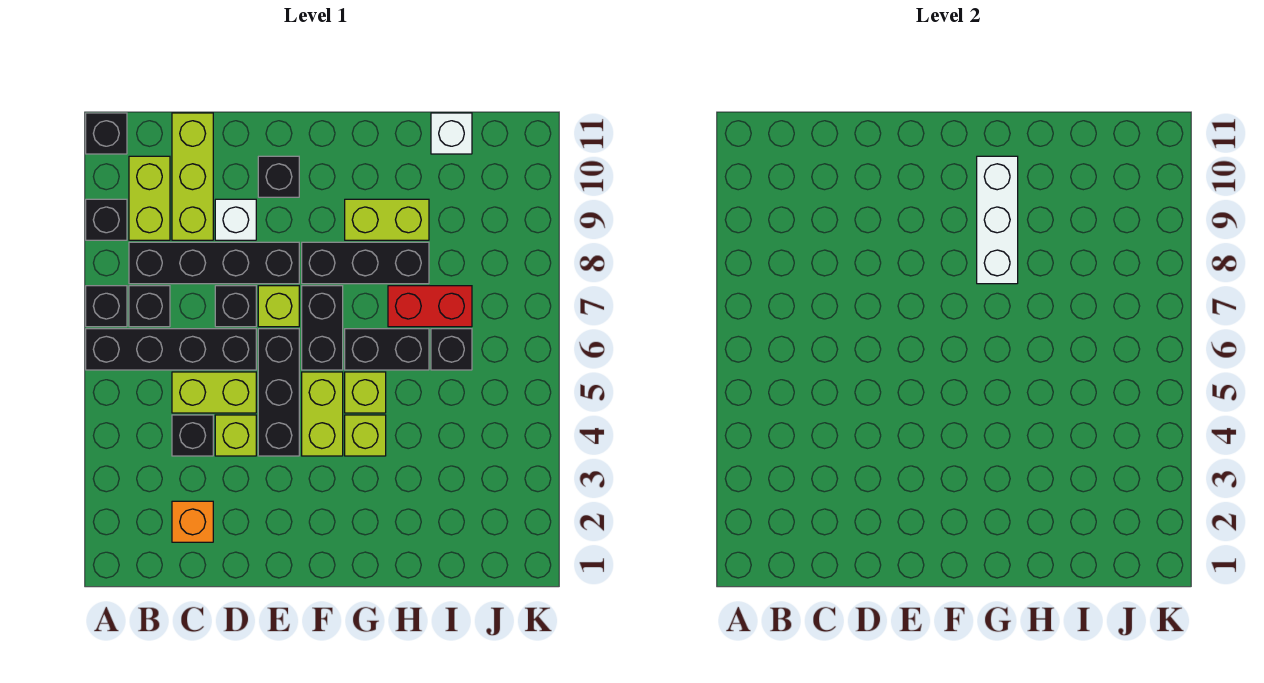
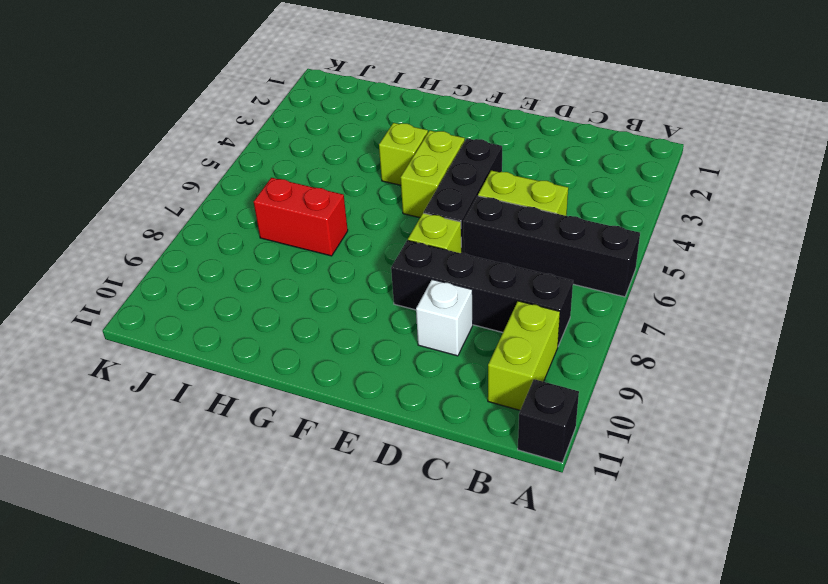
none -> black 1x1 brick [86,286,127,327]
none -> black 1x1 brick [86,199,127,240]
none -> black 1x1 brick [129,286,170,327]

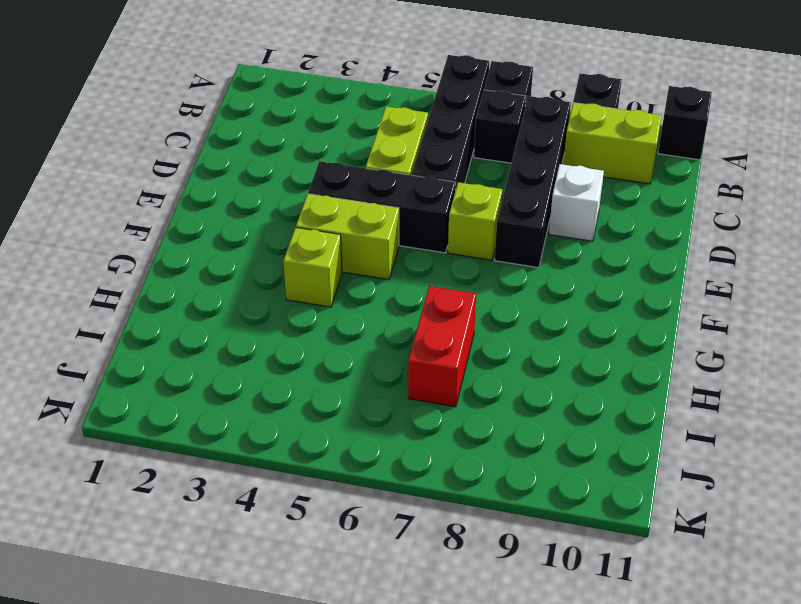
none -> orange 1x1 brick [172,501,213,542]
none -> black 1x1 brick [172,415,213,456]
none -> lime 1x3 brick [172,113,213,240]

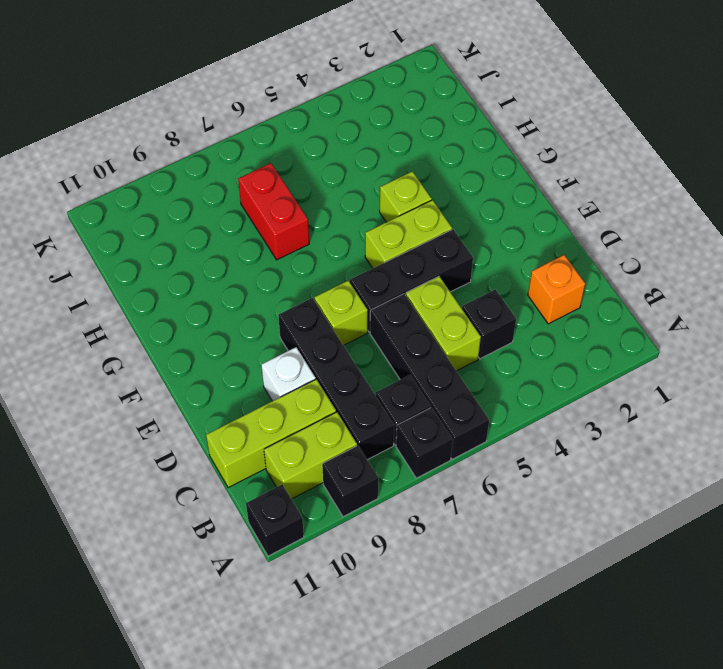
none -> lime 1x1 brick [215,415,256,456]
none -> black 1x1 brick [215,286,256,327]
none -> black 1x1 brick [258,156,299,197]

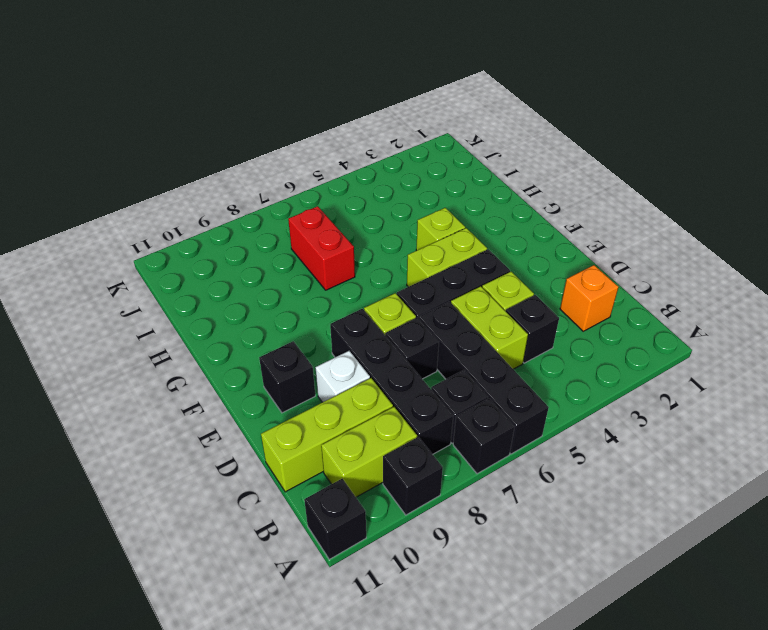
none -> black 1x2 brick [302,286,343,370]
none -> black 1x3 brick [302,242,429,284]
none -> lime 1x1 brick [345,372,386,413]

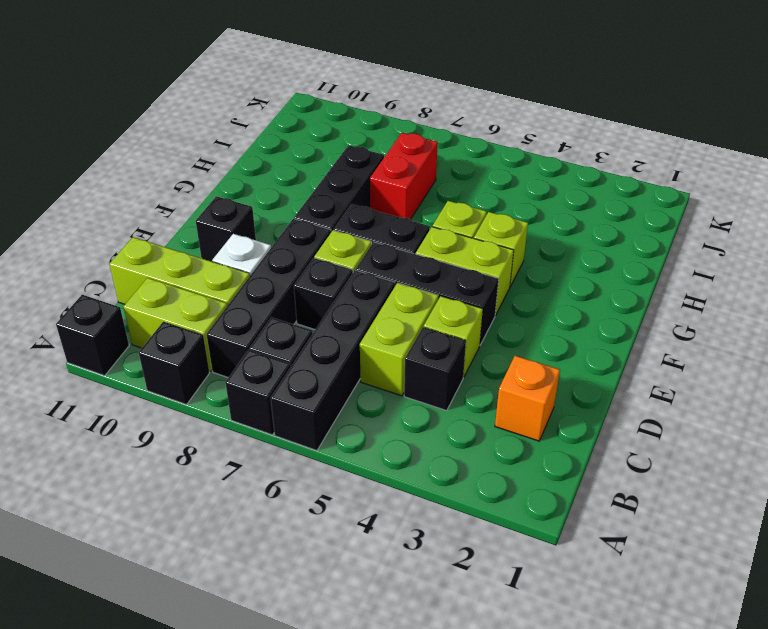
none -> black 1x2 brick [345,329,429,370]
none -> lime 1x2 brick [345,199,429,240]
none -> black 1x1 brick [431,329,472,370]

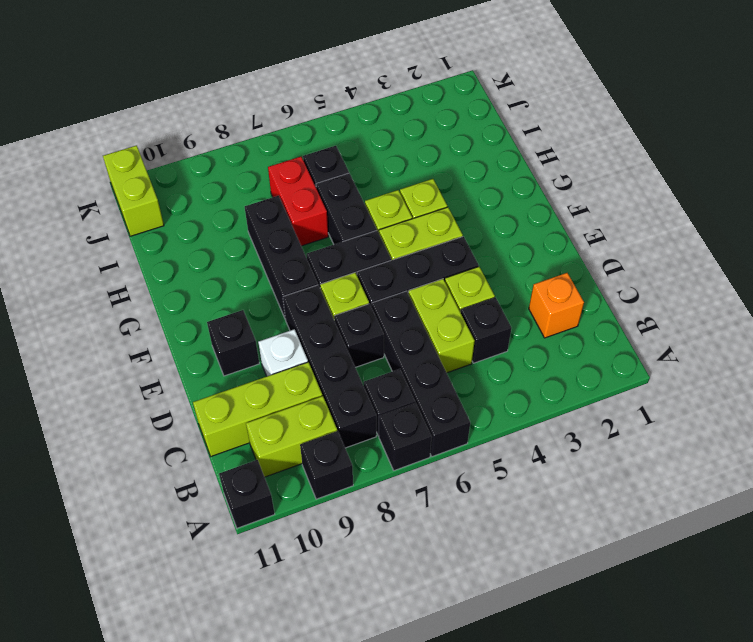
lime 1x2 brick [103,145,164,236] -> lime 1x2 brick moved to [345,199,429,240]
none -> white 1x1 brick [431,113,472,154]
none -> white 1x3 brick [977,156,1018,284]

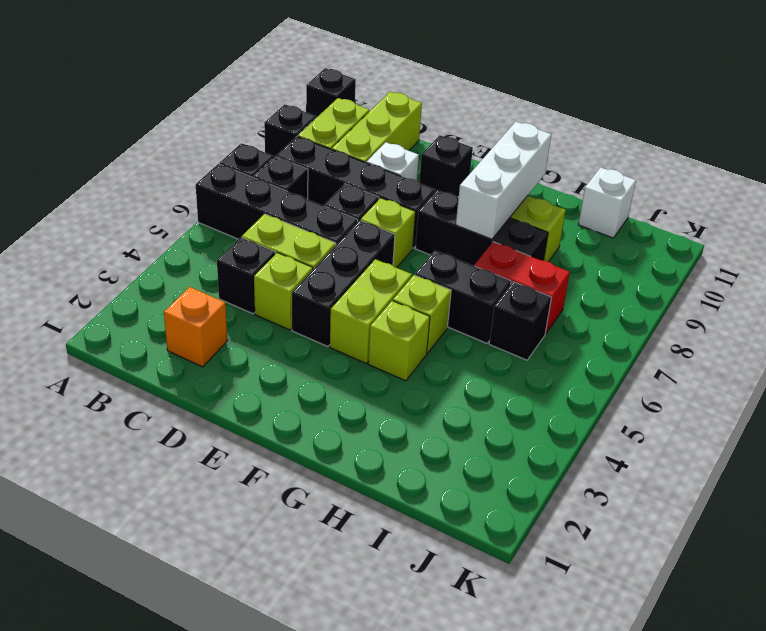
none -> black 1x2 brick [302,286,343,370]

